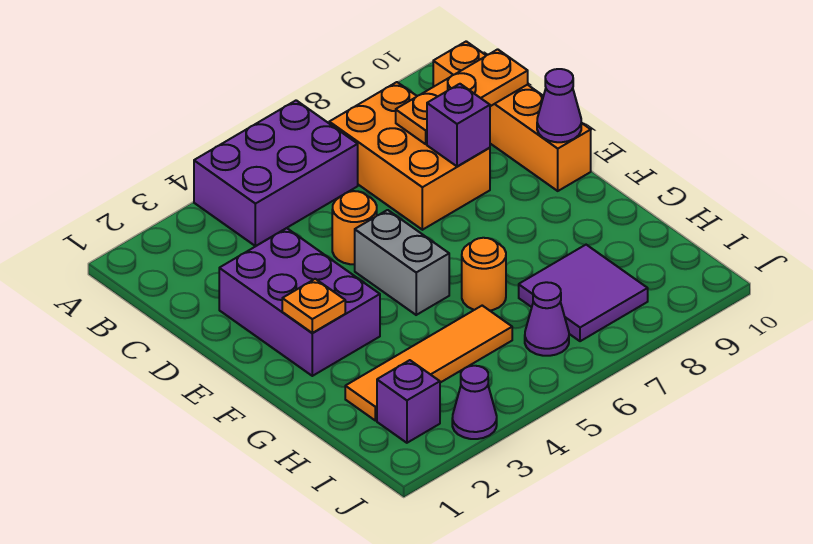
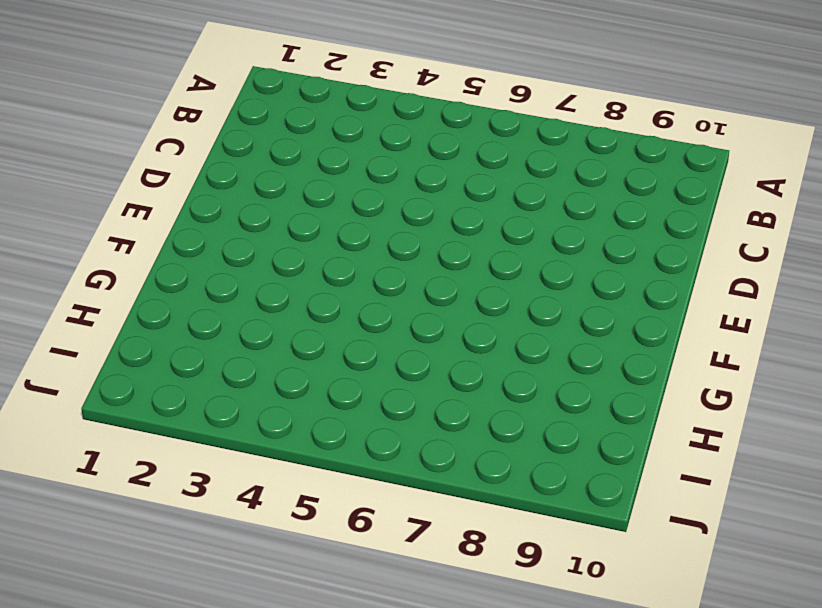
none -> purple 2x3 brick [194,100,358,246]
none -> orange 2x3 brick [329,82,490,230]
none -> orange 1x4 brick [433,41,591,191]

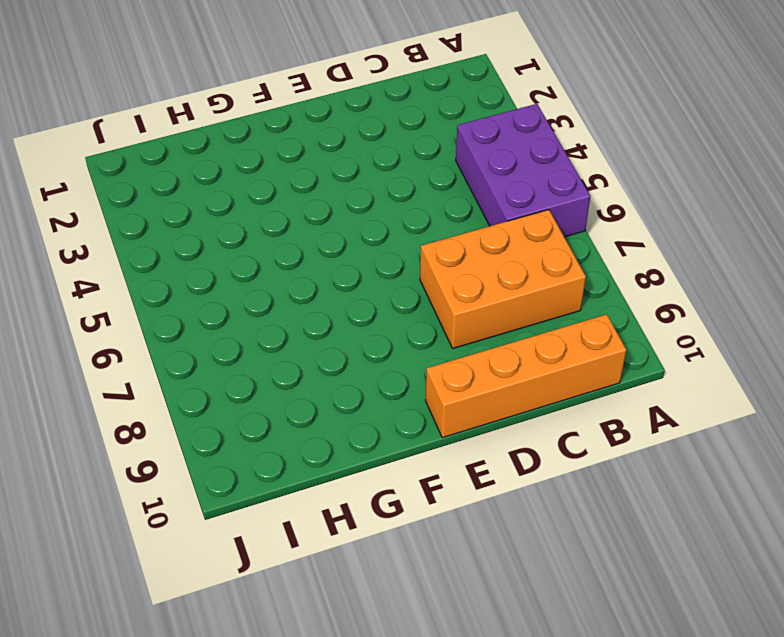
none -> purple 2x3 brick [219,228,380,376]
none -> orange 1x1 round brick [332,191,377,265]
none -> grey 1x2 brick [355,210,449,315]

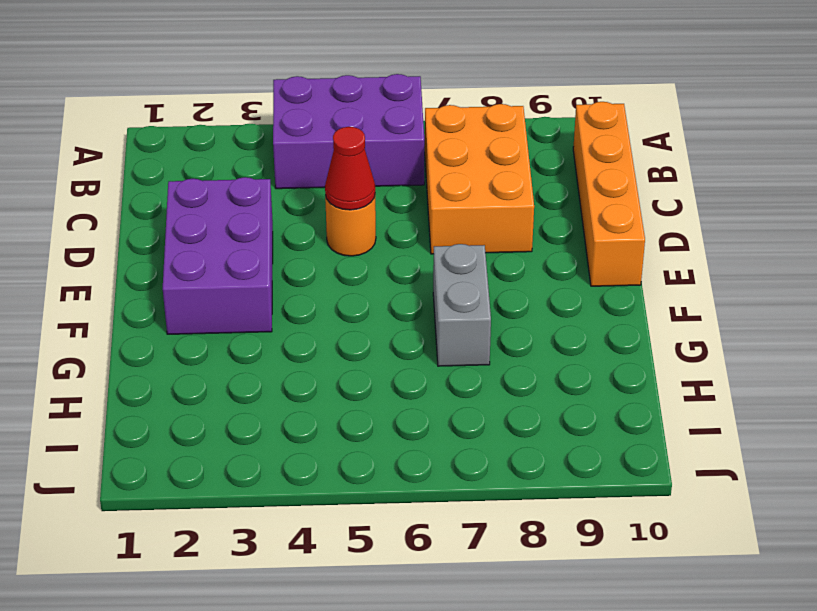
red 1x1 cone [325,127,375,210] -> none
grey 1x2 brick [433,244,491,366] -> grey 1x2 brick moved to [355,210,449,315]
none -> orange 1x1 round brick [462,238,506,311]
none -> orange 1x4 tile [345,306,512,421]
none -> purple 2x2 tile [519,245,648,341]

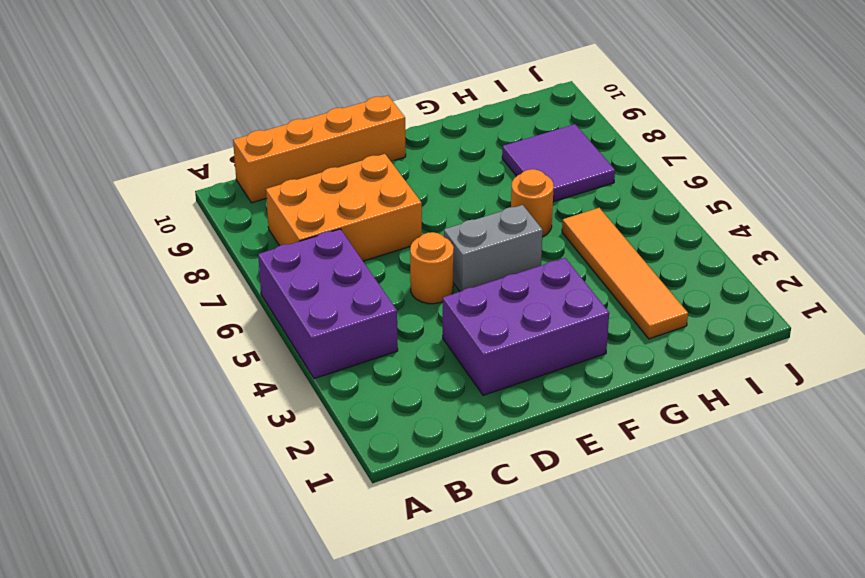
none -> purple 1x1 brick [377,360,440,443]
none -> purple 1x1 cone [525,282,569,356]
none -> purple 1x1 cone [452,366,497,439]

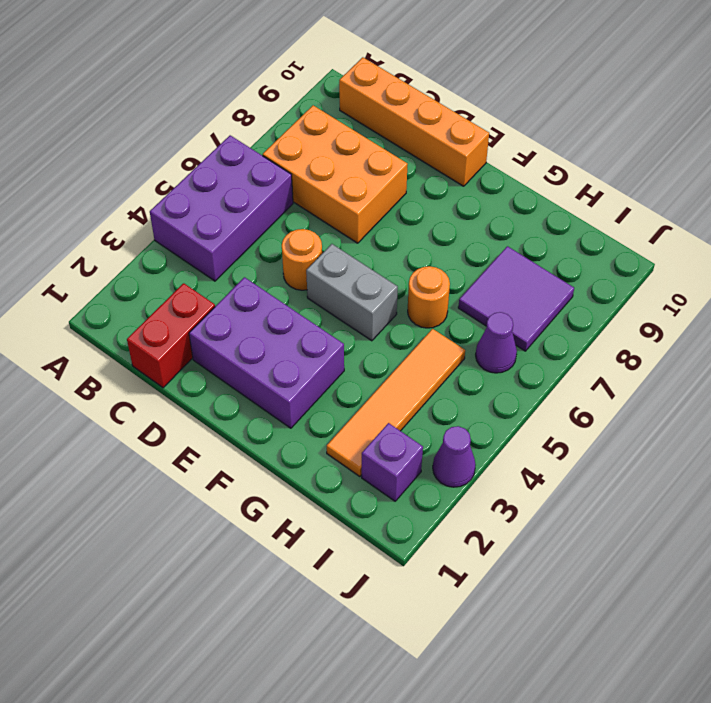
red 1x2 brick [127,283,215,388] -> none
none -> orange 1x3 plate [396,49,528,144]
none -> purple 1x1 brick [427,84,490,166]
none -> purple 1x1 cone [537,69,581,142]

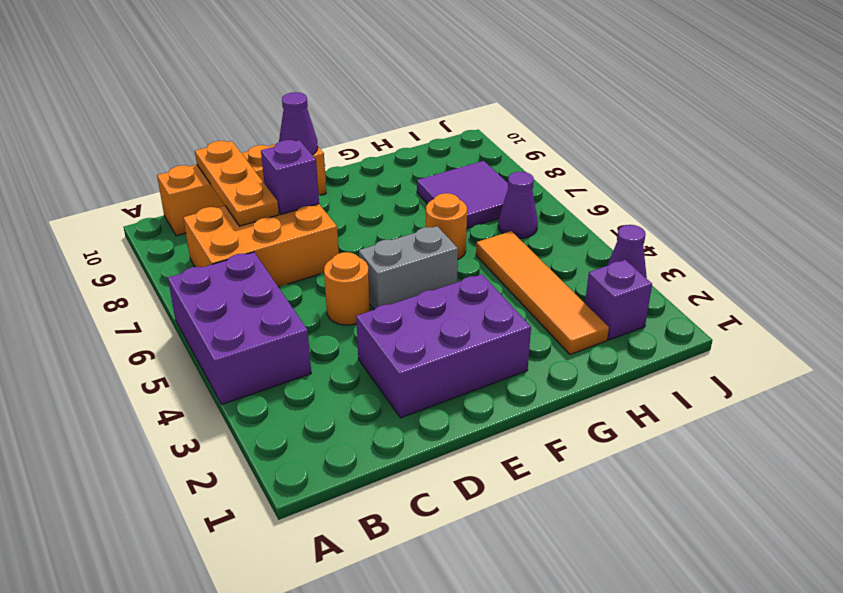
none -> orange 1x1 plate [282,279,345,333]

